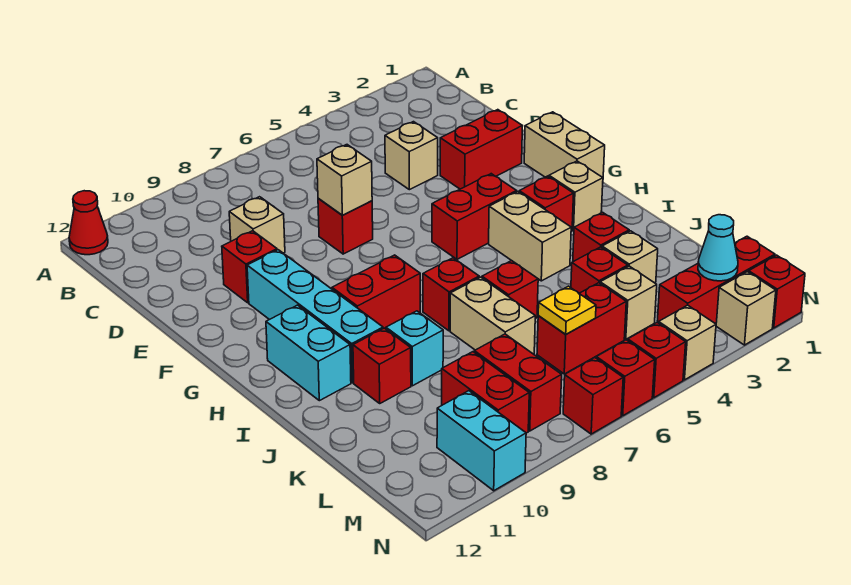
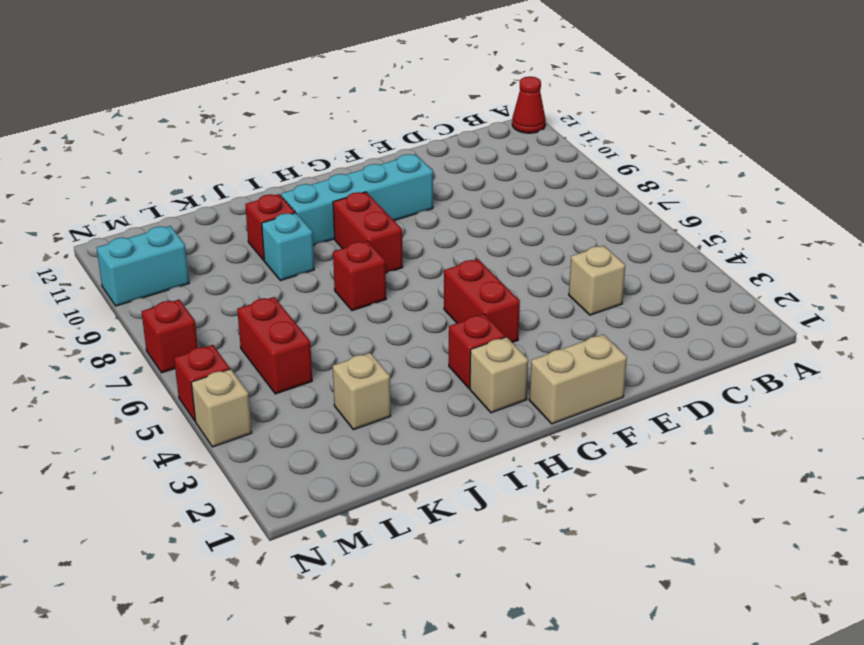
none -> tan 1x1 brick [229,197,285,253]
none -> red 1x2 brick [440,110,522,189]
none -> red 1x1 brick [318,199,373,254]
none -> red 1x1 brick [222,231,277,303]

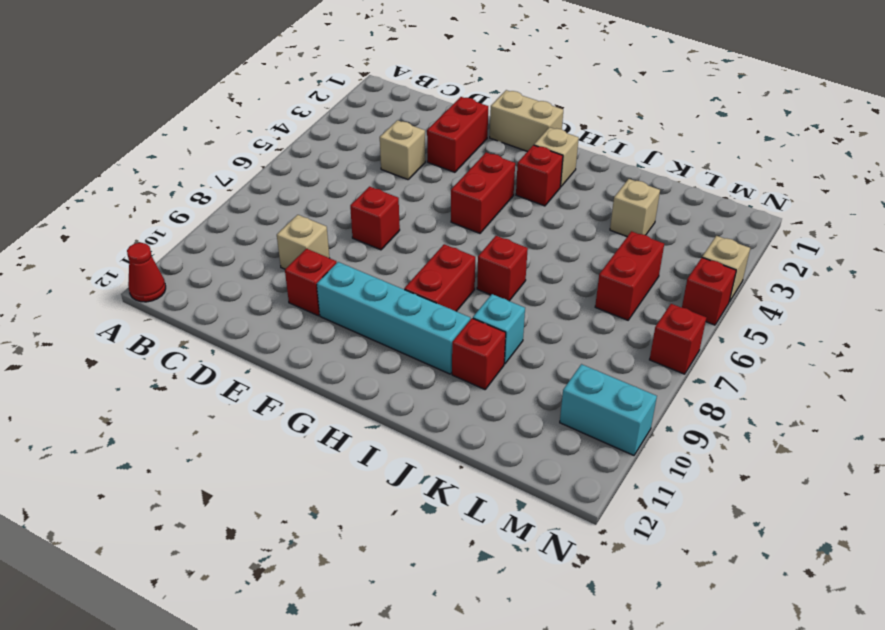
none -> tan 1x2 brick [489,192,571,281]
none -> cyan 1x2 brick [266,305,351,401]
none -> red 1x1 brick [573,212,629,262]
none -> red 1x1 brick [482,261,538,319]

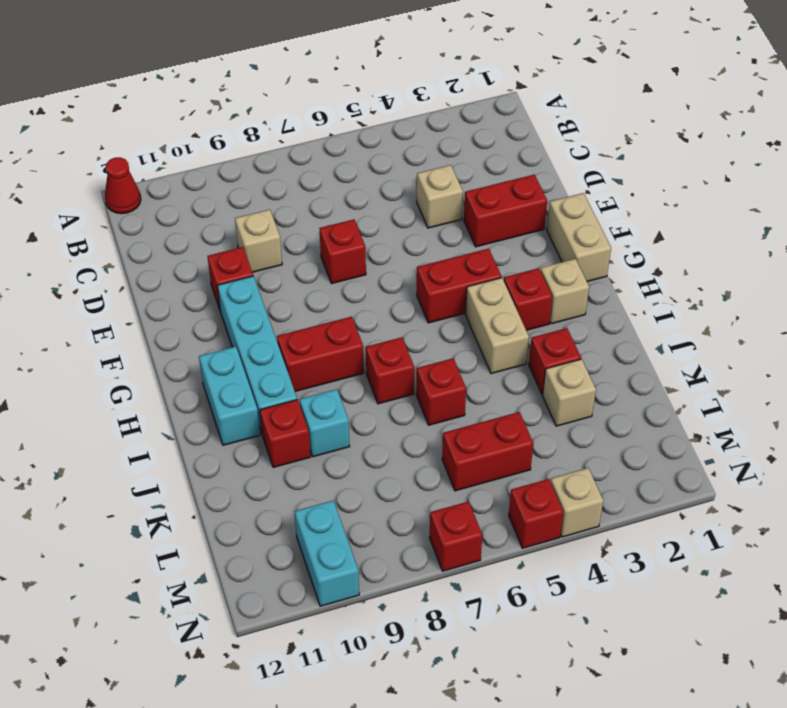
none -> tan 1x2 brick [450,277,535,354]
none -> red 1x1 brick [571,247,628,293]
none -> tan 1x1 brick [600,266,657,339]
none -> red 1x2 brick [474,334,562,431]

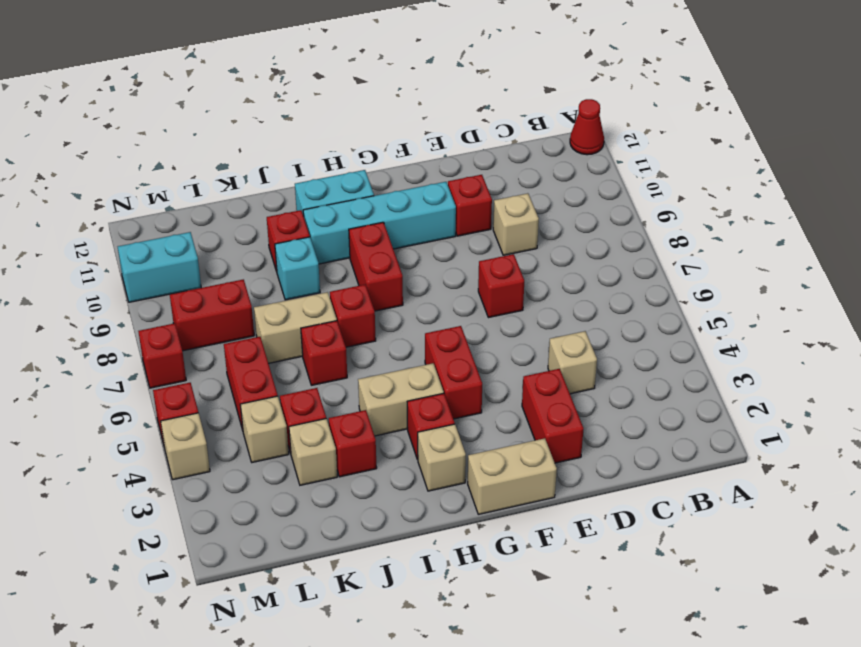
none -> red 1x2 brick [442,352,529,433]
none -> red 1x3 brick [657,236,775,324]
none -> red 1x1 brick [749,255,805,328]
none -> tan 1x1 brick [716,272,776,345]

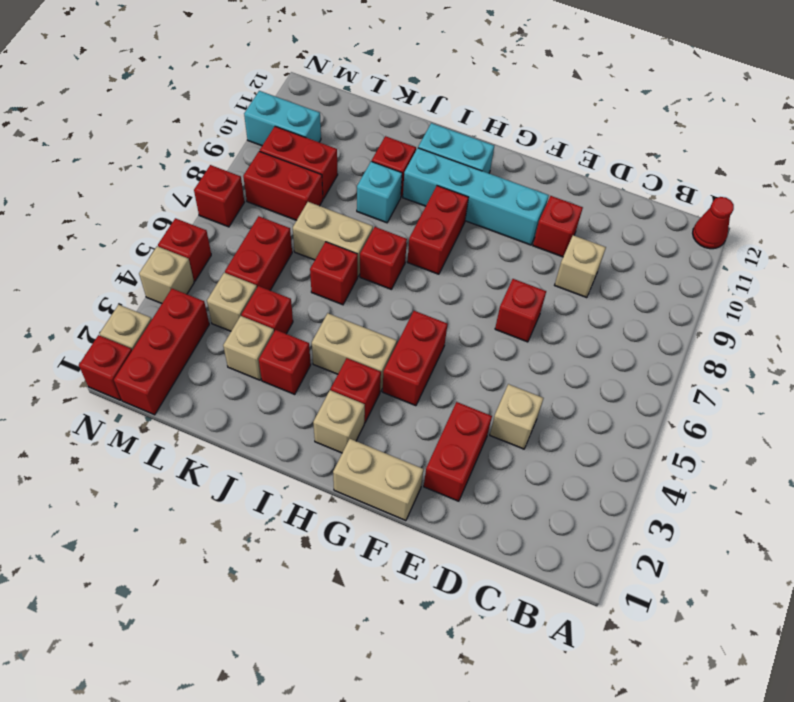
none -> red 1x1 brick [596,340,655,416]
none -> tan 1x1 brick [317,145,372,215]
none -> yellow 1x1 plate [538,286,596,334]
none -> cyan 1x1 cone [698,215,738,281]

